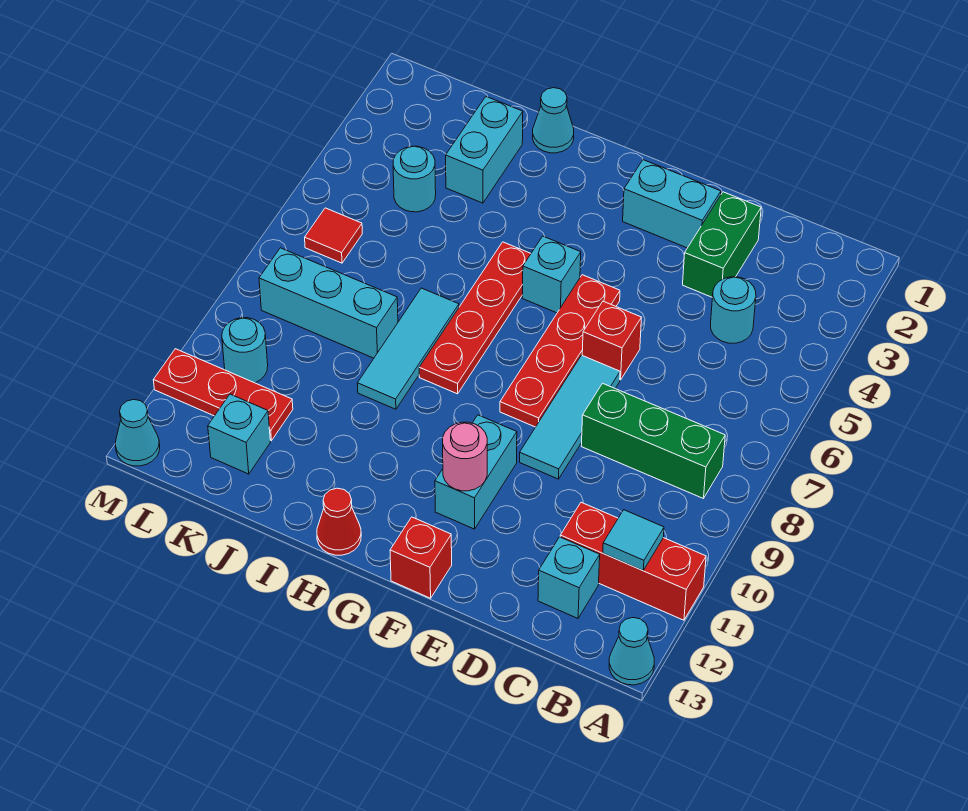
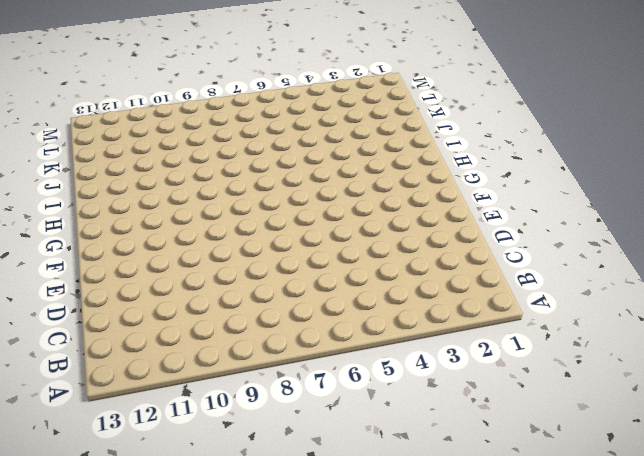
none -> red 1x3 brick [560,502,706,620]
none -> cyan 1x1 cone [609,618,654,685]
none -> green 1x3 brick [581,383,725,499]

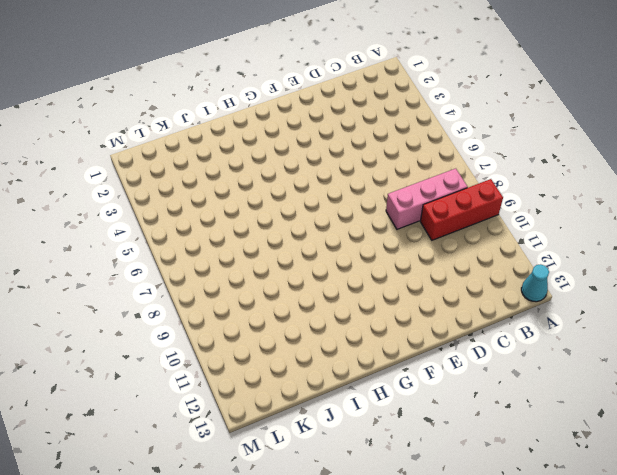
red 1x3 brick [420,179,503,240] -> red 1x3 brick moved to [560,502,706,620]
pink 1x3 brick [386,168,467,229] -> green 1x3 brick [581,383,725,499]
none -> cyan 1x1 round brick [711,277,756,343]
none -> cyan 1x1 brick [538,537,600,618]
none -> green 1x2 brick [683,192,761,297]

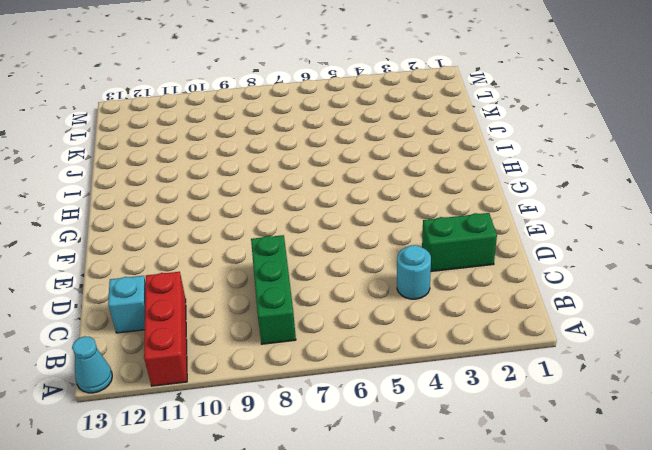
none -> cyan 1x2 brick [623,160,721,248]
none -> red 1x1 brick [582,301,642,380]
none -> cyan 1x3 tile [520,355,620,479]

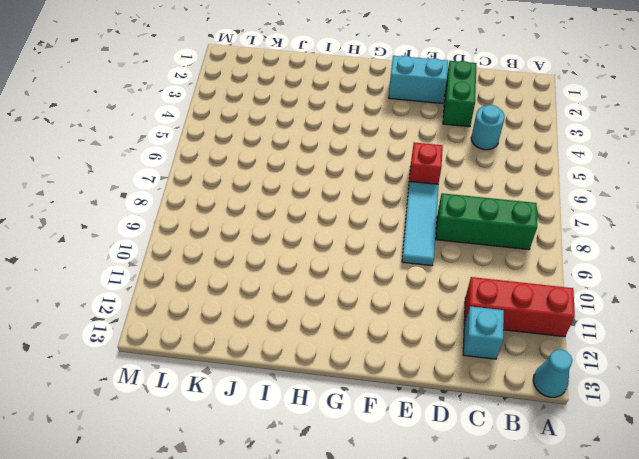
none -> red 1x4 plate [500,275,620,427]
none -> cyan 1x2 brick [435,415,517,529]
none -> red 1x1 brick [390,517,452,598]

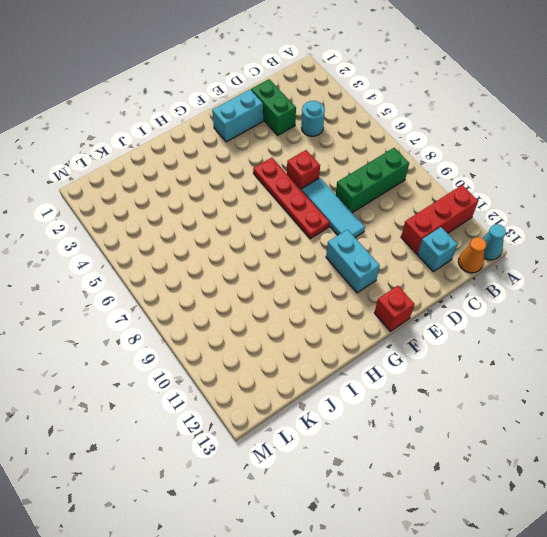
orange 1x1 cone [458,237,486,273] -> none
none -> cyan 1x1 brick [522,236,581,313]
none -> red 1x4 plate [419,242,531,394]
none -> red 1x1 cone [317,488,361,555]

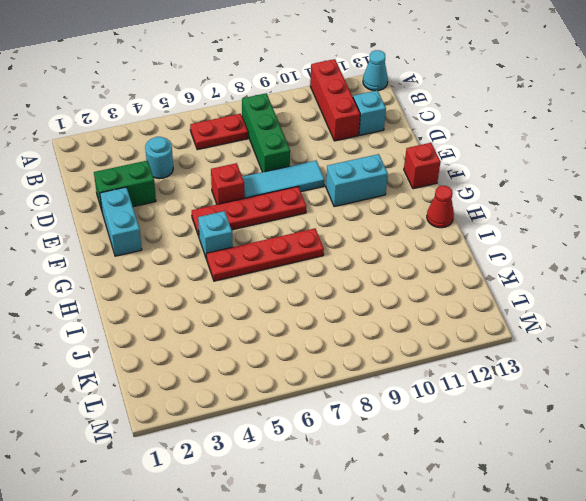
red 1x2 plate [190,114,248,150] -> none
none -> cyan 1x1 cone [533,88,574,153]
none -> cyan 1x3 tile [357,288,459,409]
none -> cyan 1x2 brick [446,97,523,203]

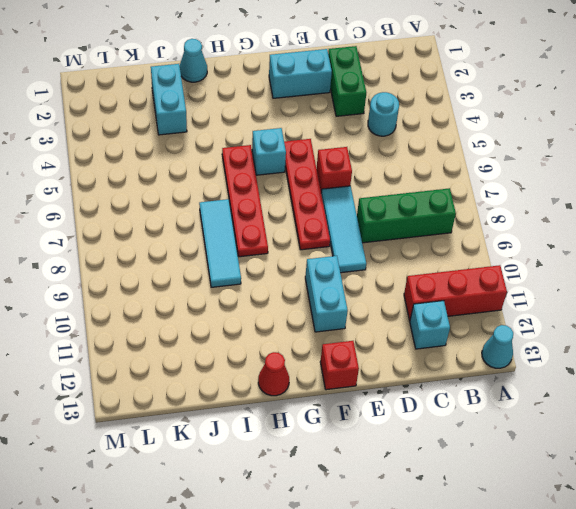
none -> cyan 1x3 brick [259,248,398,358]
none -> cyan 1x1 round brick [393,146,436,212]
none -> red 1x3 plate [153,349,293,441]

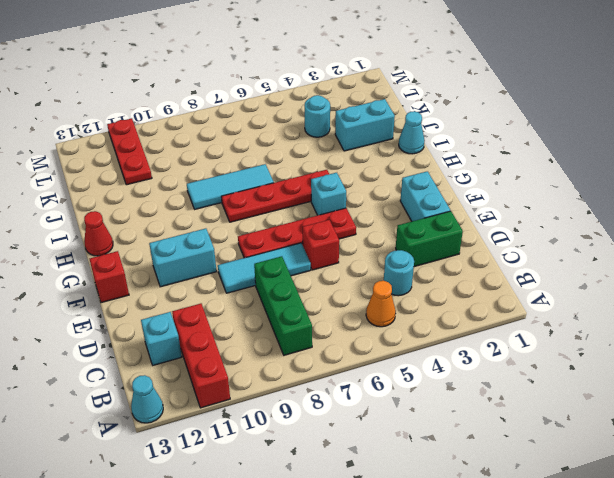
orange 1x1 cone [366,281,396,327] -> none
none -> cyan 1x3 brick [259,248,398,358]
none -> cyan 1x1 brick [208,394,270,474]
none -> red 1x1 tile [305,208,362,263]

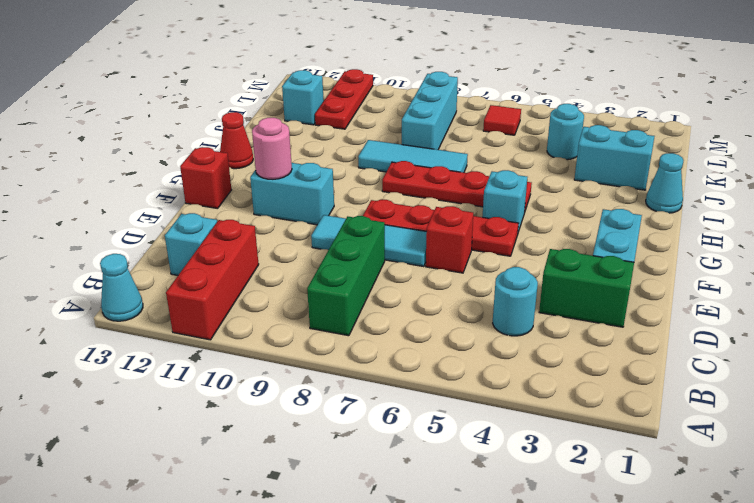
none -> cyan 1x1 round brick [222,318,268,383]
none -> cyan 1x1 cone [116,399,160,466]
none -> cyan 1x1 tile [603,510,664,570]

